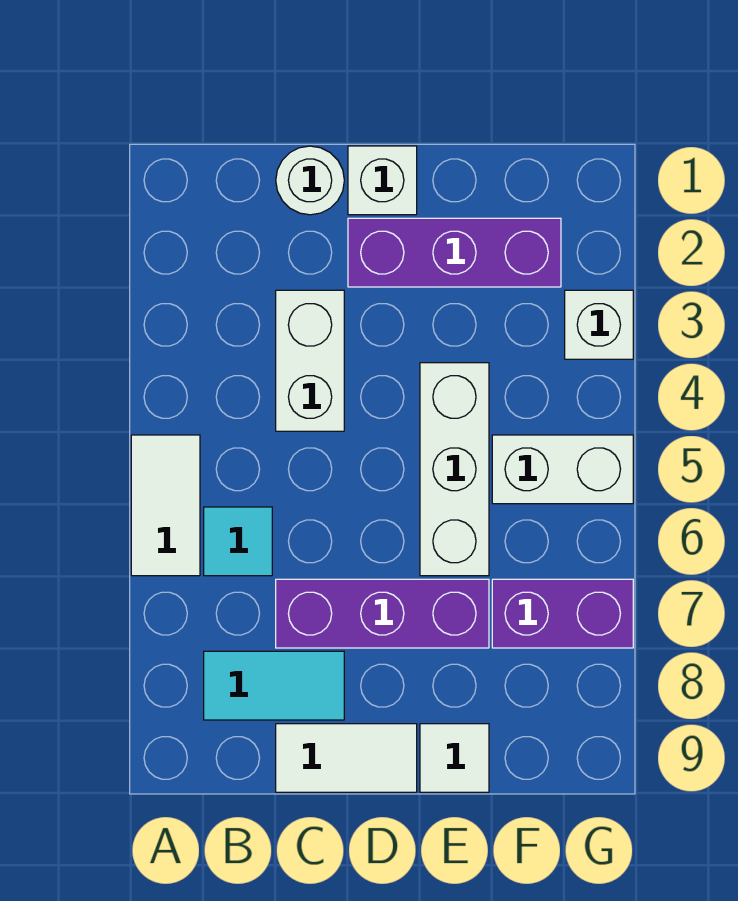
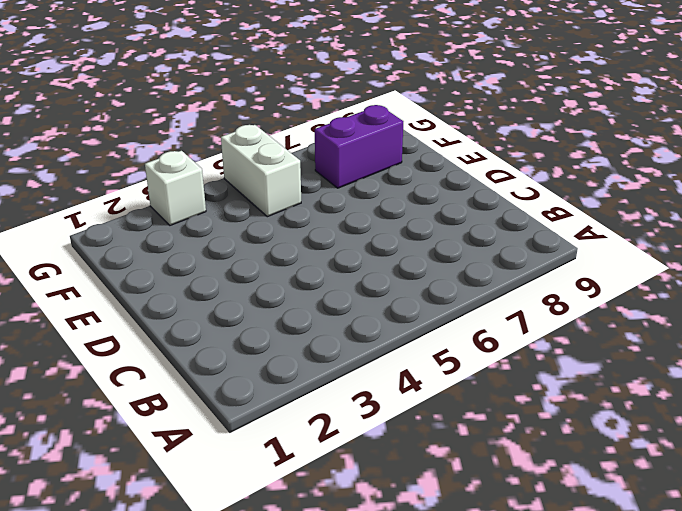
purple 1x2 brick [315,105,403,188] -> purple 1x2 brick turned to [492,579,633,648]
none -> white 1x2 tile [131,435,200,576]
none -> cyan 1x1 tile [204,507,272,576]
none -> cyan 1x2 tile [204,651,344,720]

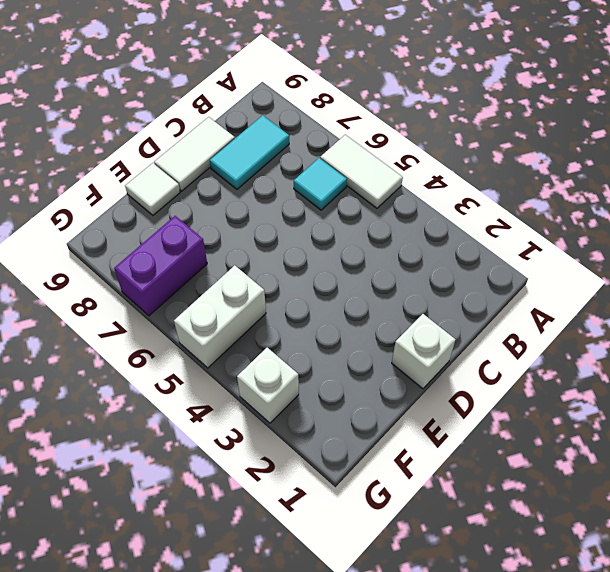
none -> white 1x1 round brick [276,146,344,215]
none -> white 1x2 brick [276,290,344,431]
none -> purple 1x3 brick [276,579,489,648]

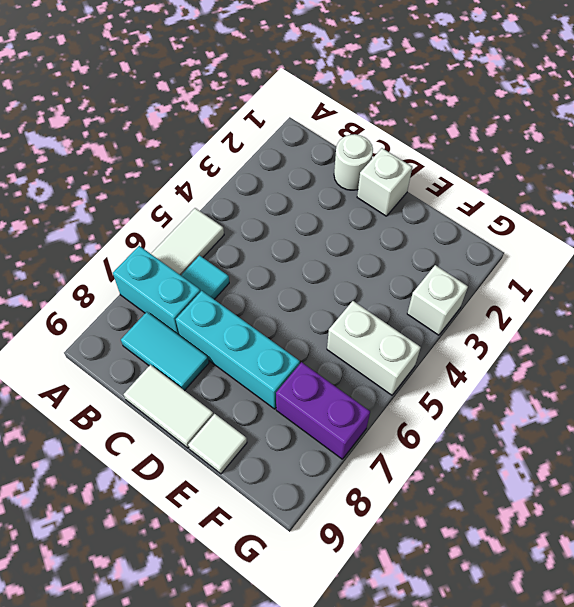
cyan 1x2 brick [113,246,201,336] -> none
cyan 1x3 brick [176,291,300,409] -> purple 1x3 brick [276,579,489,648]
none -> white 1x2 brick [276,290,344,431]
none -> purple 1x3 brick [348,218,561,287]
none -> white 1x3 brick [420,363,489,576]

